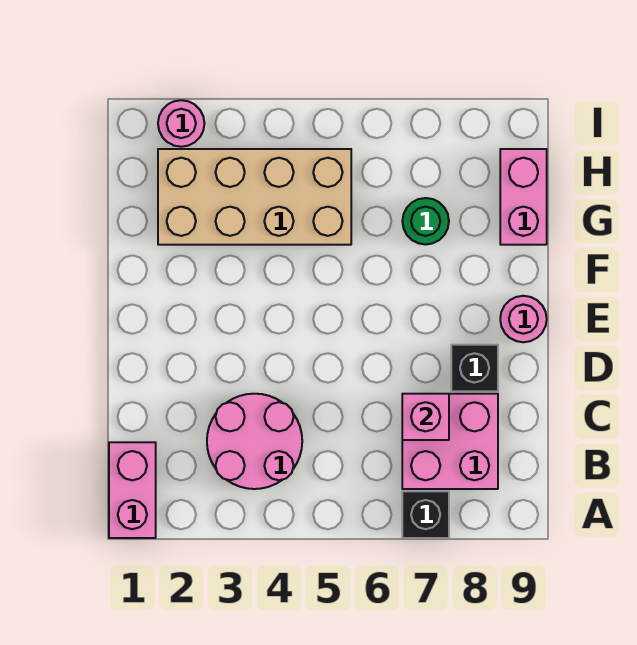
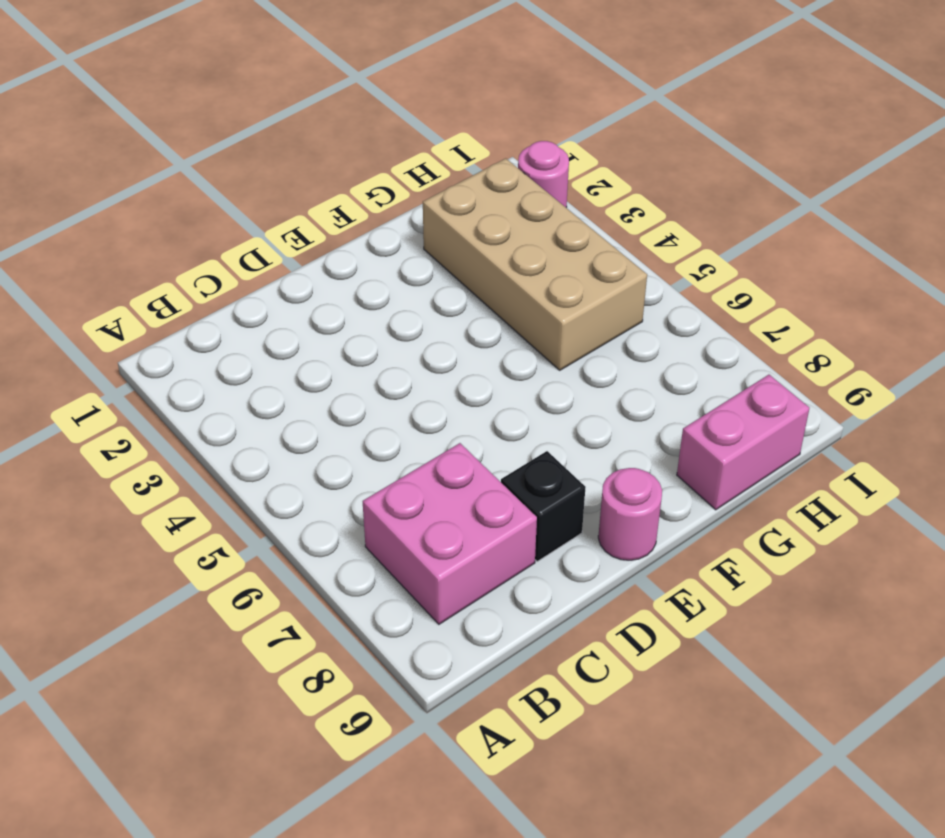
none -> pink 1x2 brick [109,442,156,538]
none -> black 1x1 brick [402,491,449,538]

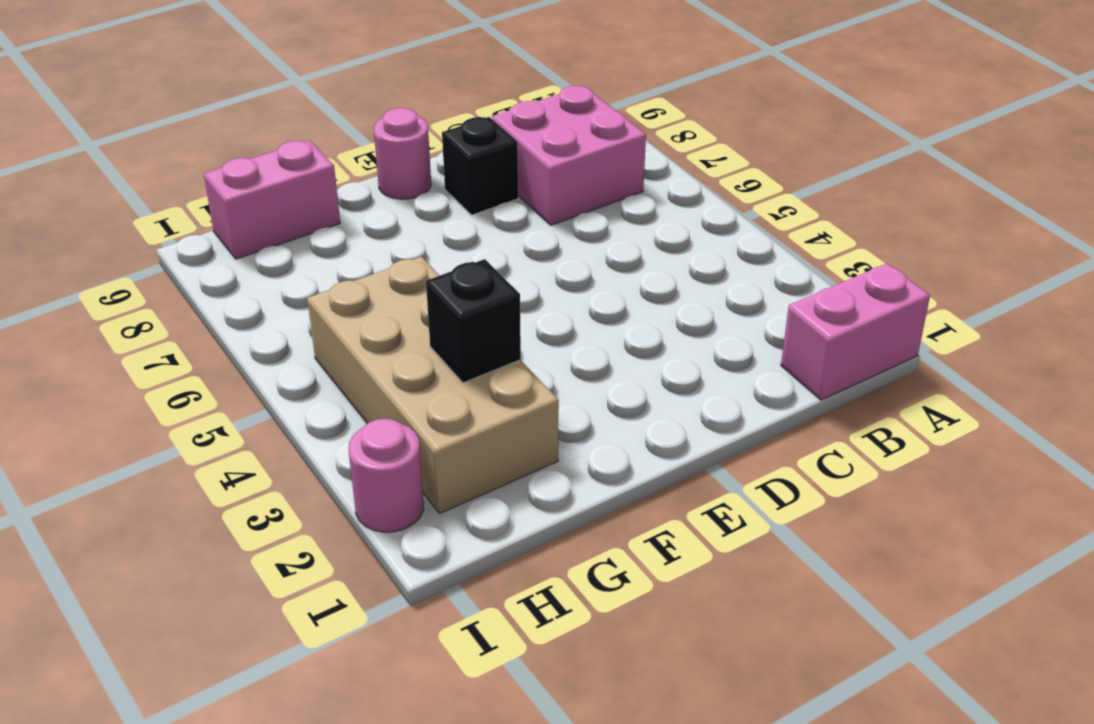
black 1x1 brick [426,259,521,383] -> black 1x1 brick moved to [402,491,449,538]
none -> pink 2x2 round brick [207,394,302,489]
none -> green 1x1 round brick [402,198,449,245]

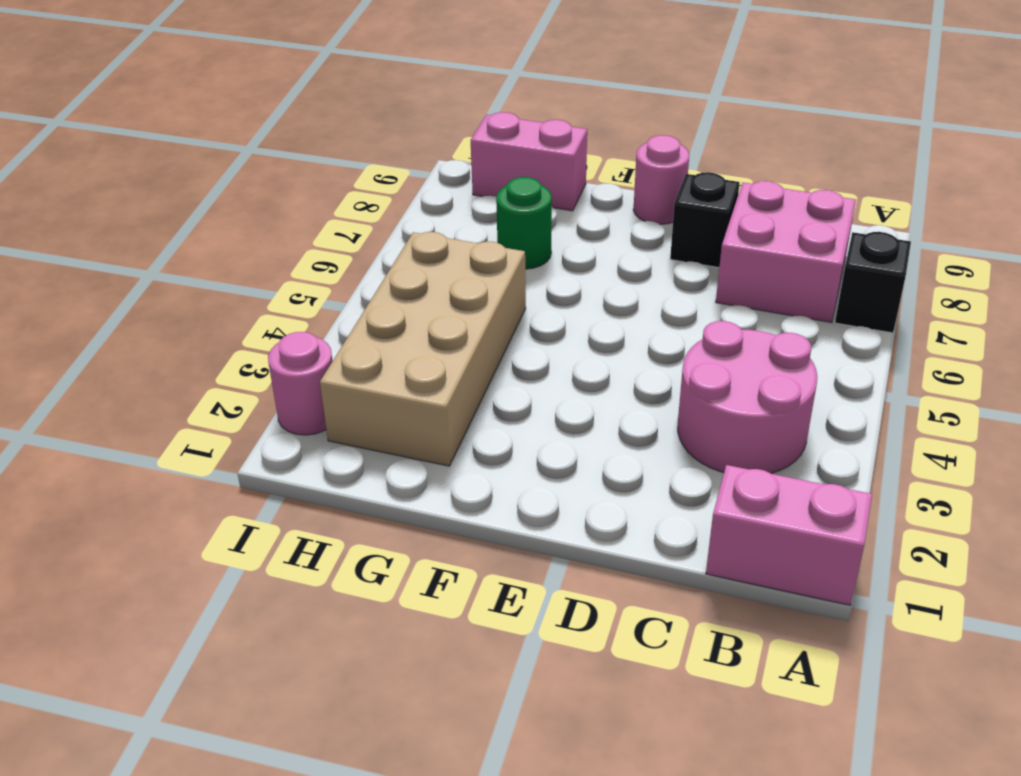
none -> pink 1x1 brick [402,394,449,440]

